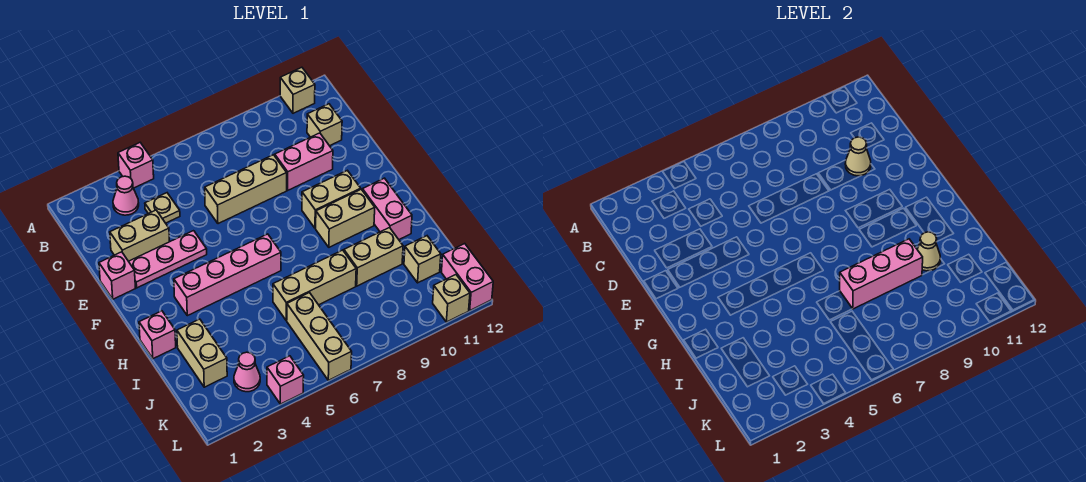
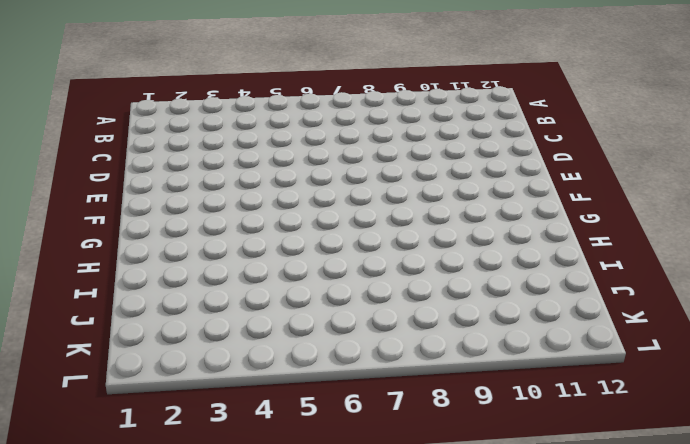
none -> pink 1x1 brick [118,143,154,188]
none -> tan 1x1 brick [280,67,315,113]
none -> pink 1x1 cone [113,176,139,215]

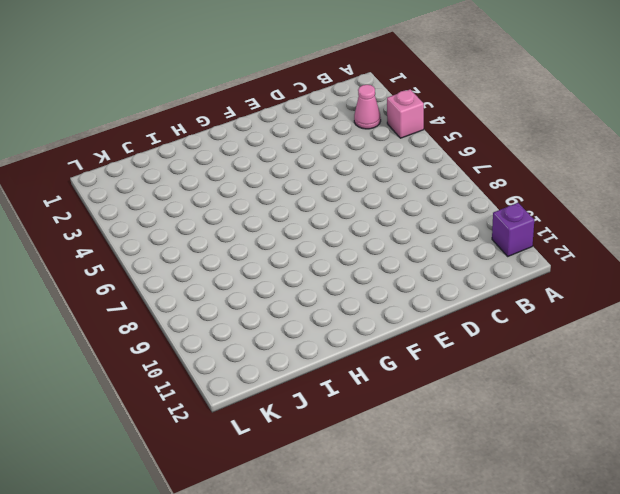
purple 1x1 brick [492,203,534,256] -> tan 1x1 brick [280,67,315,113]
none -> tan 1x1 plate [145,193,180,223]
none -> tan 1x1 brick [307,104,342,146]
none -> tan 1x2 brick [110,210,170,261]

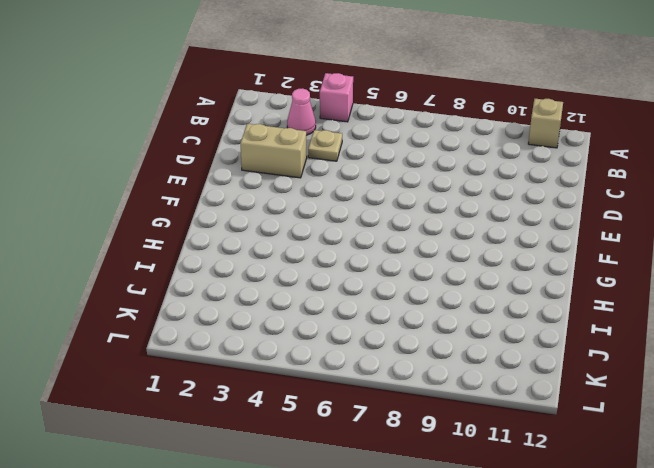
none -> tan 1x1 brick [307,104,342,146]
none -> tan 1x3 brick [205,155,287,224]
none -> pink 1x2 brick [275,133,333,190]

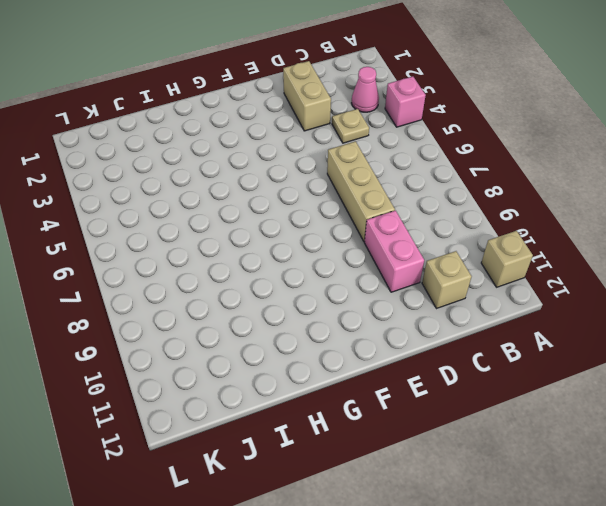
none -> pink 1x1 brick [99,252,136,299]
none -> pink 1x3 plate [129,231,207,288]
none -> tan 1x2 brick [302,170,361,228]

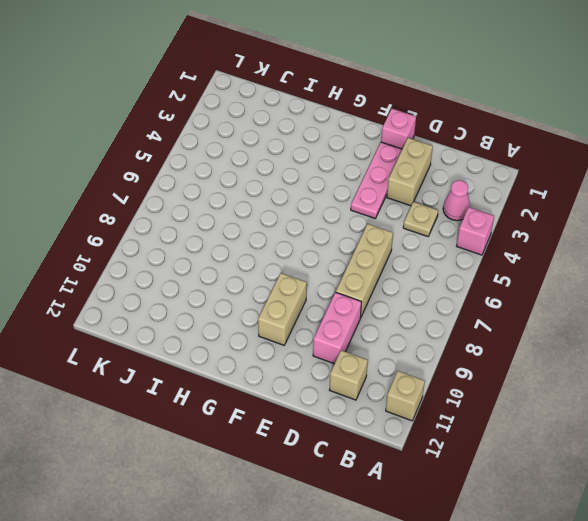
none -> pink 1x4 brick [174,234,281,316]
none -> tan 1x2 brick [316,189,375,247]
none -> pink 1x2 brick [362,178,412,239]

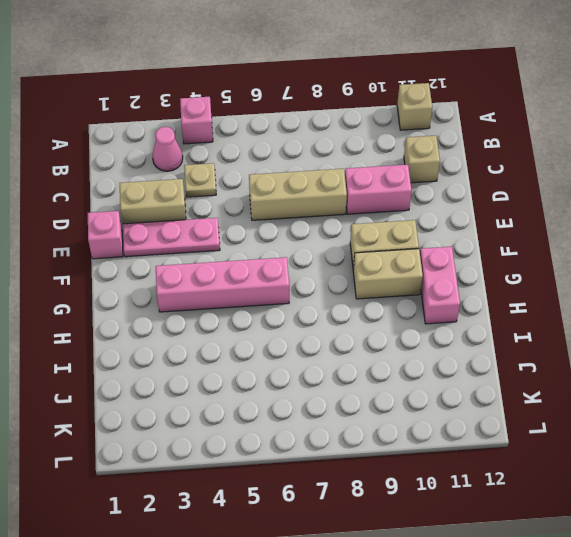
none -> pink 1x1 brick [139,311,176,359]
none -> tan 1x2 brick [177,319,227,387]
none -> tan 1x3 brick [273,250,356,321]

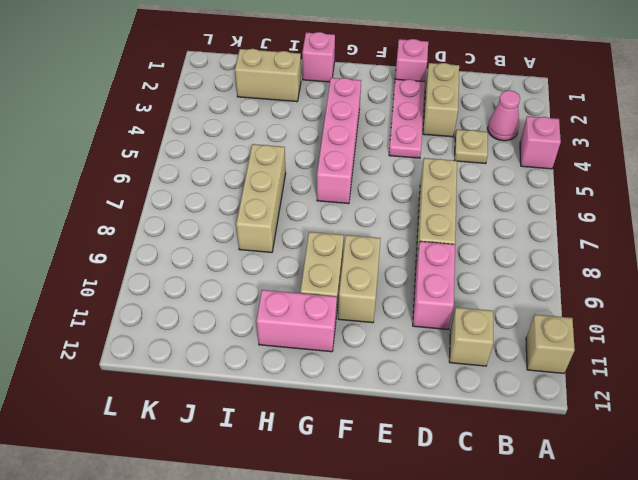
none -> tan 1x2 brick [344,228,403,286]
none -> tan 1x3 brick [287,293,352,380]
none -> tan 1x1 brick [404,236,441,283]

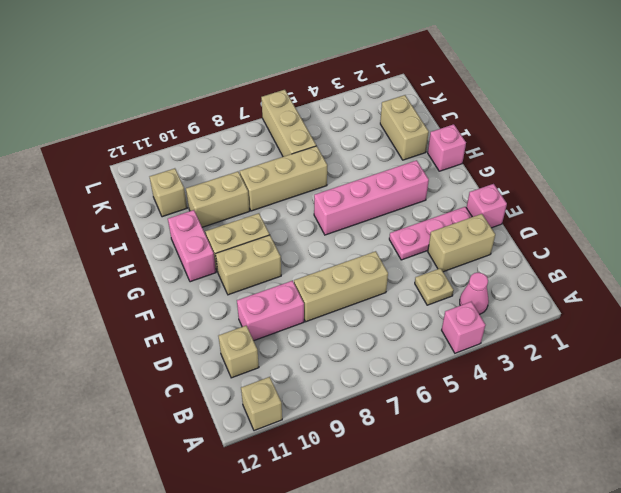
none -> pink 1x1 cone [234,352,260,392]
none -> pink 1x2 brick [441,244,493,310]
none -> pink 1x1 brick [267,356,304,404]

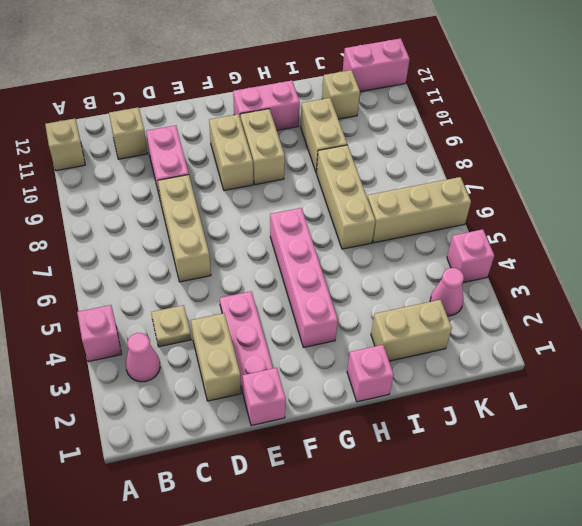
none -> tan 1x1 brick [433,275,470,322]
none -> tan 1x1 cone [846,137,871,176]
none -> pink 1x3 brick [840,239,923,309]

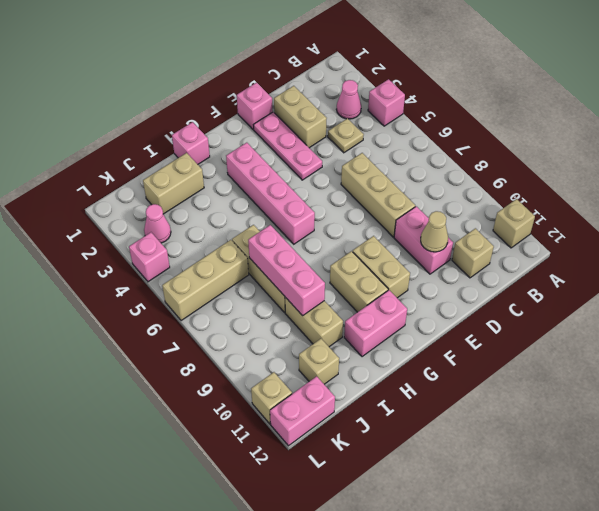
none -> tan 1x1 cone [917,232,940,271]

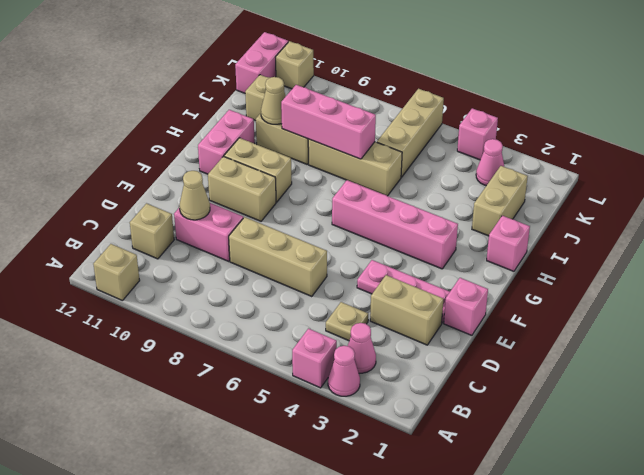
pink 1x1 cone [328,346,360,396] -> none

